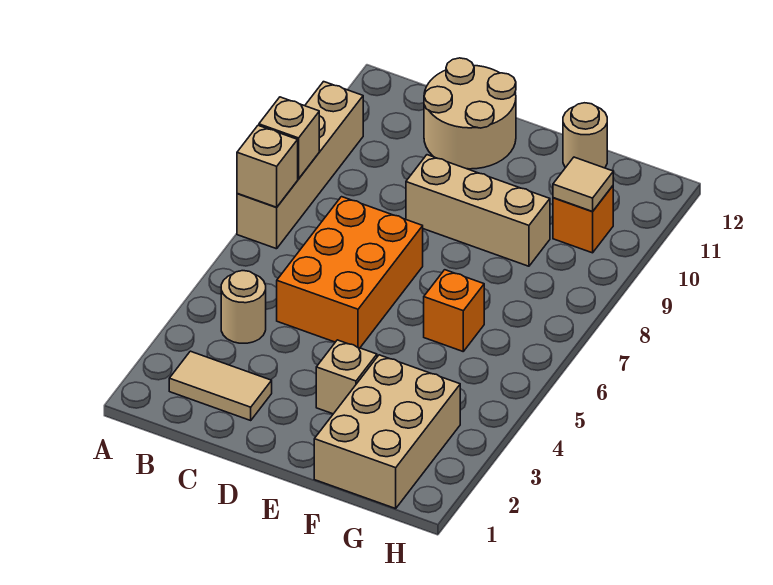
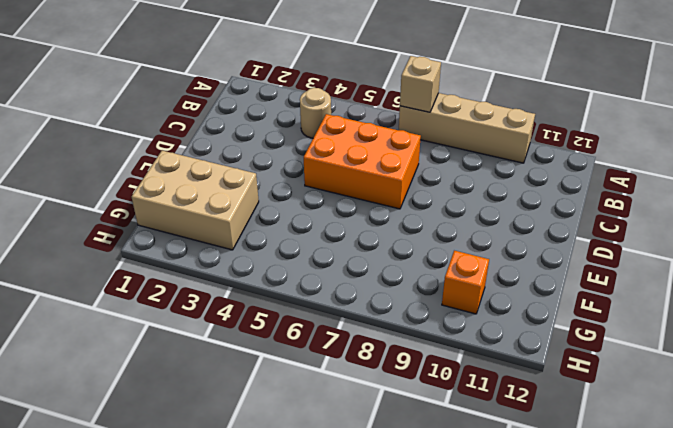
none -> tan 1x2 tile [169,351,272,420]
none -> tan 2x2 round brick [424,58,516,169]
none -> tan 1x3 brick [406,155,550,266]

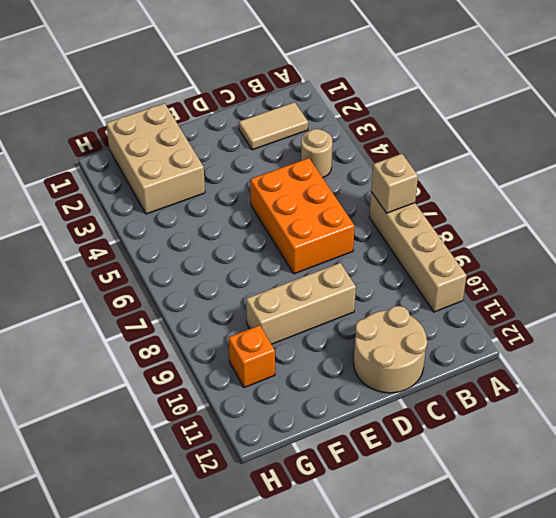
none -> tan 1x1 brick [316,340,377,414]
none -> orange 1x1 brick [424,270,484,351]
none -> tan 1x1 round brick [563,103,607,168]

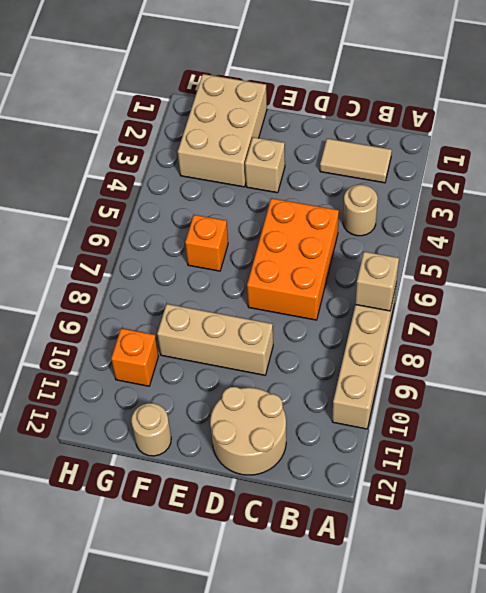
none -> tan 1x1 brick [259,97,319,179]
none -> tan 1x1 tile [553,157,613,211]

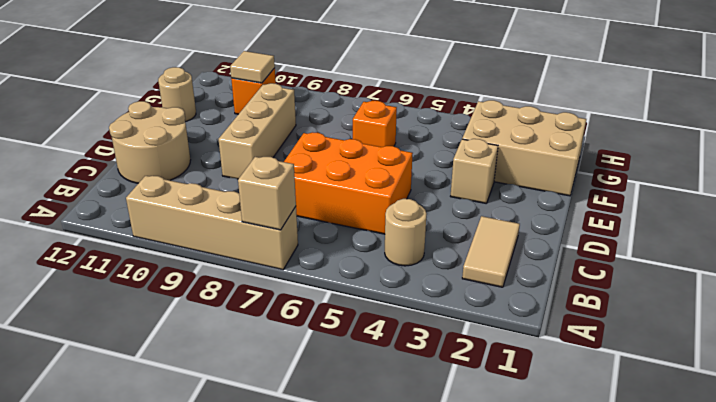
none -> tan 1x1 brick [259,97,319,179]

